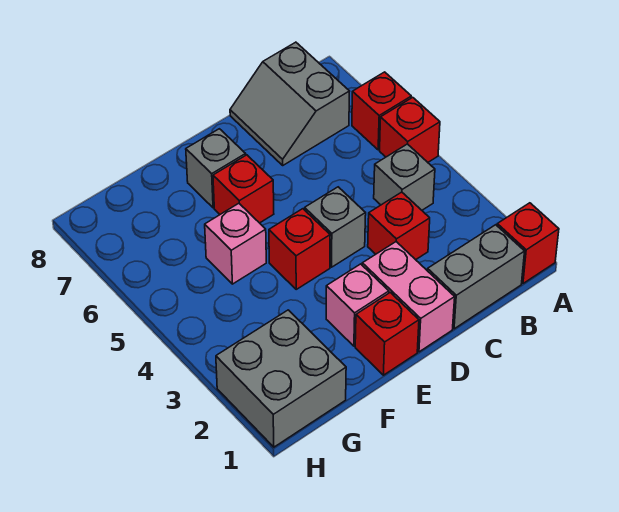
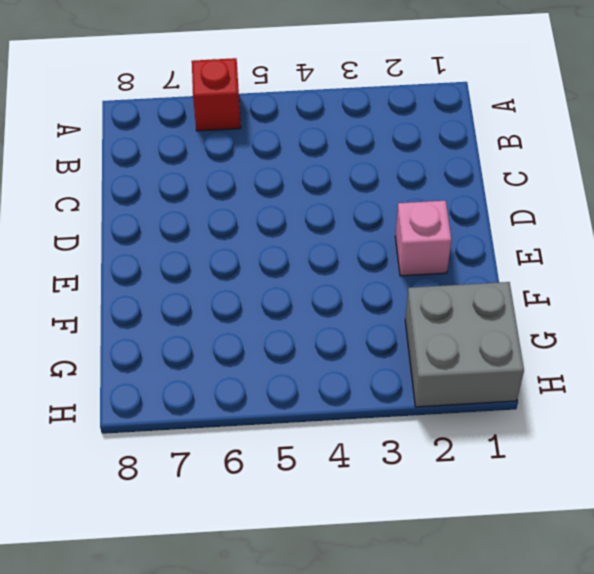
none -> red 1x1 brick [497,203,559,283]
none -> red 1x1 brick [380,97,440,162]
none -> grey 1x2 brick [428,225,525,329]

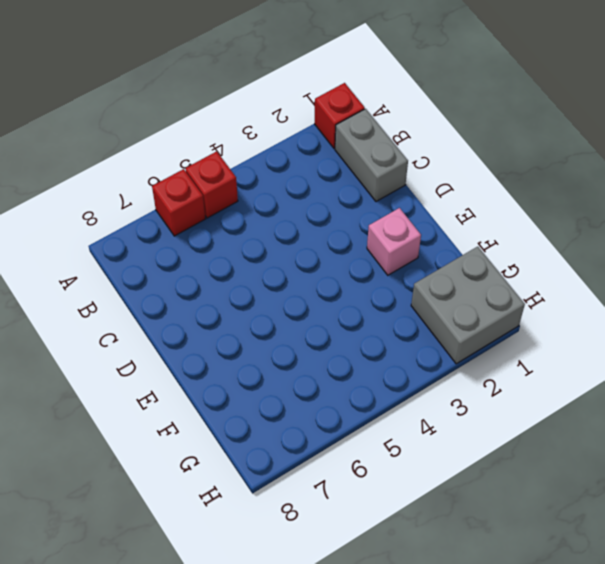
none -> grey 1x1 brick [374,144,435,210]
none -> grey 2x2 slope [230,42,350,165]
none -> red 1x1 brick [368,192,430,260]

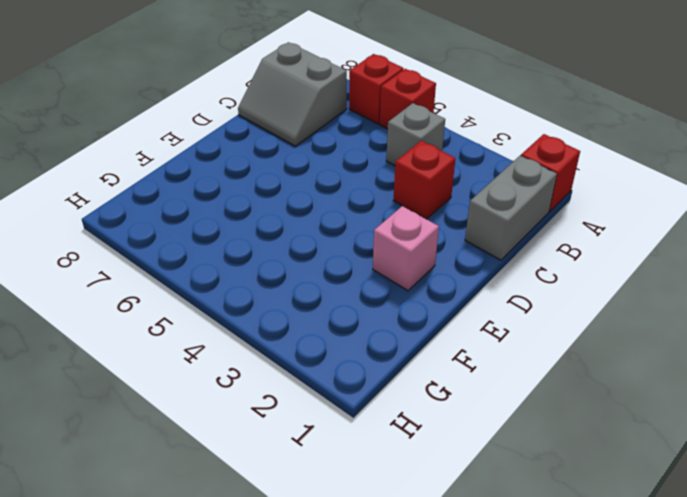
none -> pink 1x2 brick [362,242,455,352]
none -> grey 1x1 brick [305,187,366,267]
none -> red 1x1 brick [355,292,419,375]

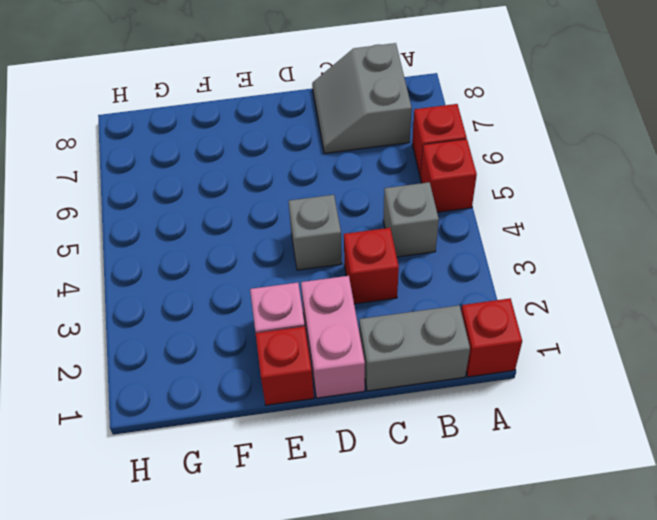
none -> red 1x1 brick [269,209,330,289]
none -> red 1x1 brick [213,155,274,223]
none -> grey 1x1 brick [186,129,246,208]

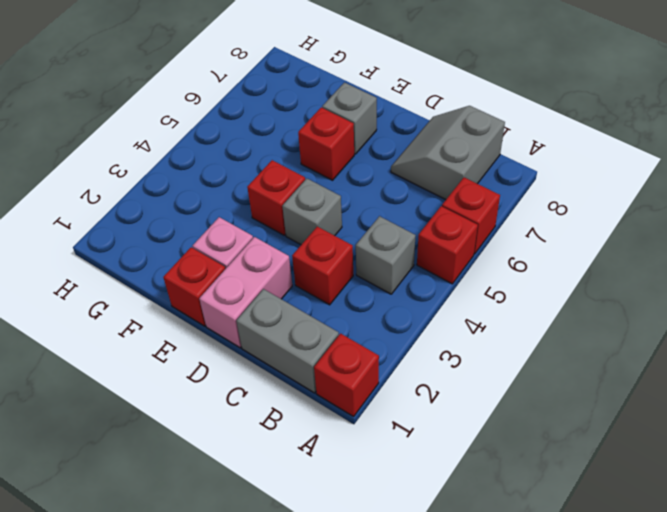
none -> pink 1x1 brick [205,203,266,284]
none -> grey 2x2 brick [216,310,346,447]

